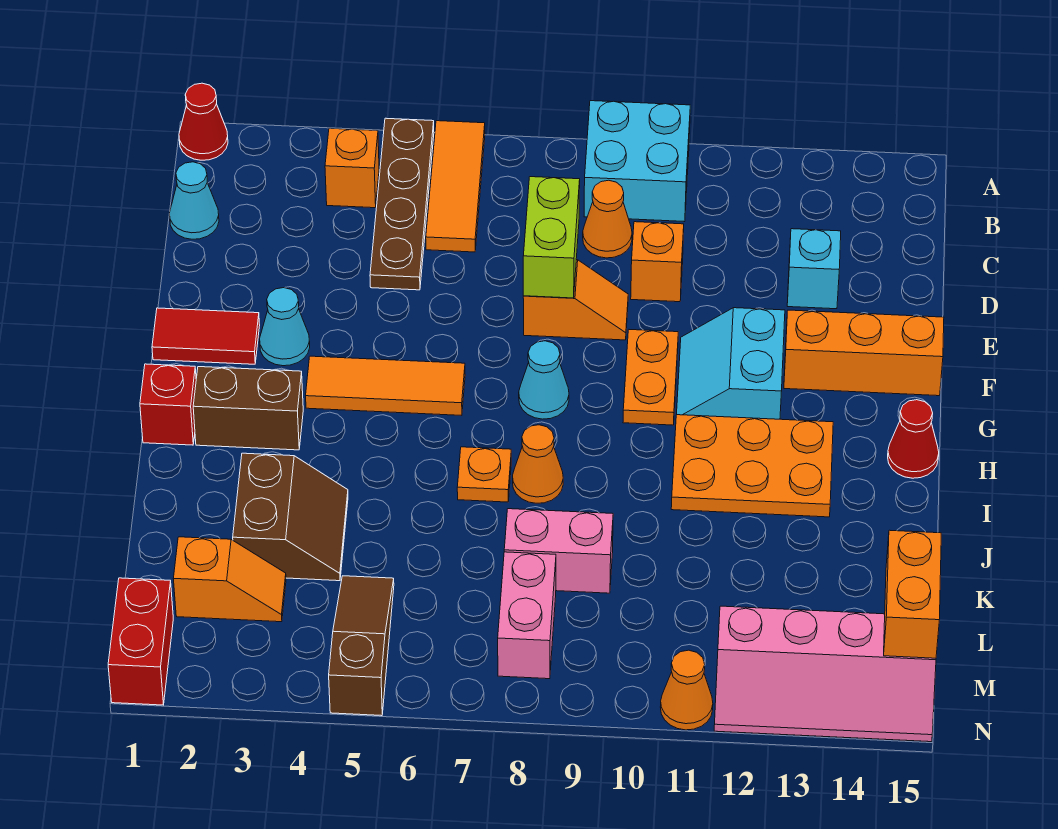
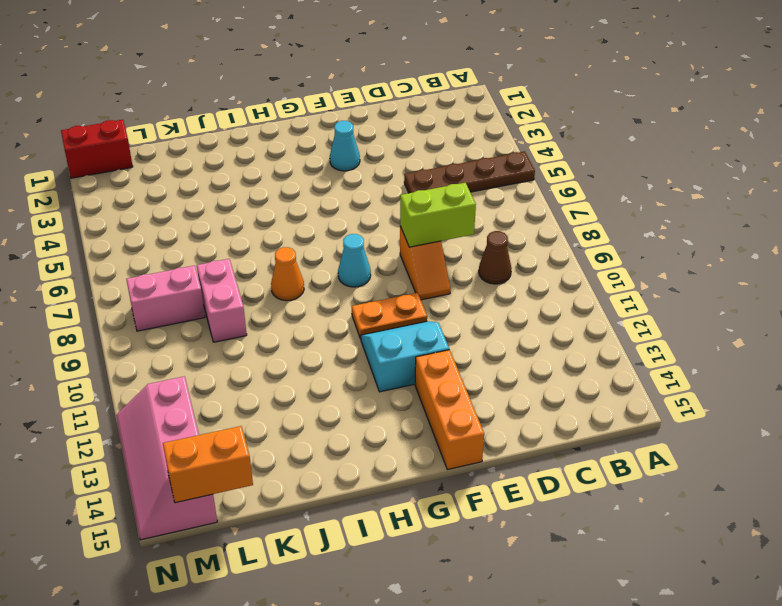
brown 1x1 cone [479,231,511,284] -> orange 1x1 cone [583,180,632,258]
none -> red 1x1 cone [179,83,228,160]
none -> orange 1x3 tile [426,121,485,252]
none -> cyan 2x2 brick [584,101,690,222]
none -> orange 1x1 brick [325,128,379,208]

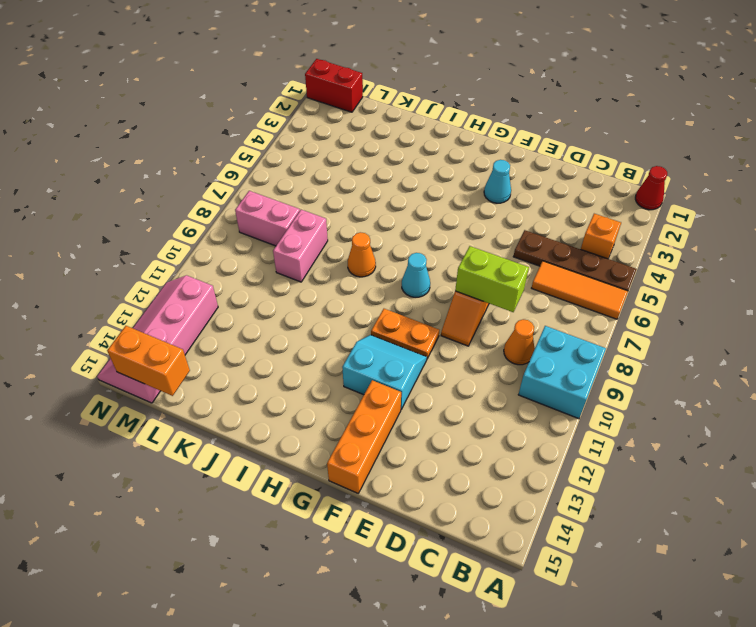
none -> cyan 1x1 cone [170,162,219,239]
none -> orange 1x1 brick [631,222,684,302]
none -> cyan 1x1 brick [787,229,841,309]
none -> red 1x2 tile [152,308,260,364]

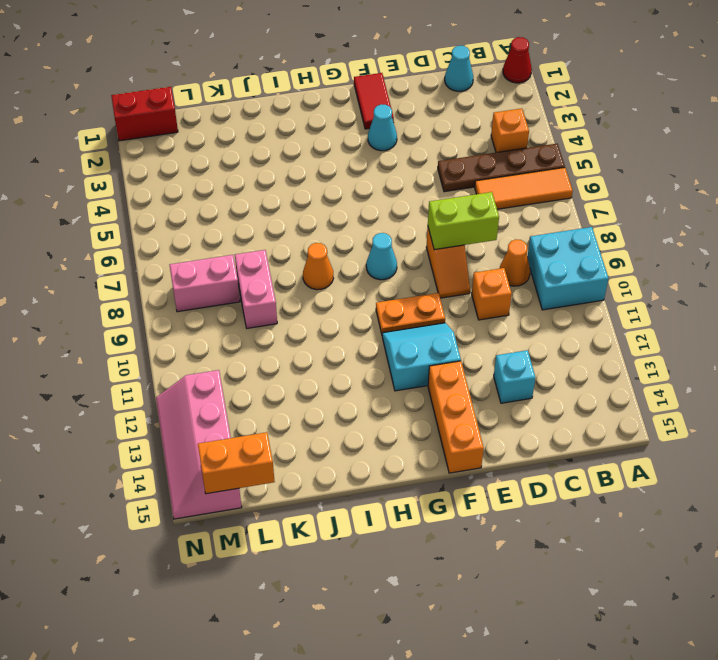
none -> orange 1x3 tile [306,356,465,415]
none -> red 1x1 brick [140,364,196,445]
none -> brown 1x2 brick [193,367,303,450]
none -> orange 2x3 plate [671,415,833,517]

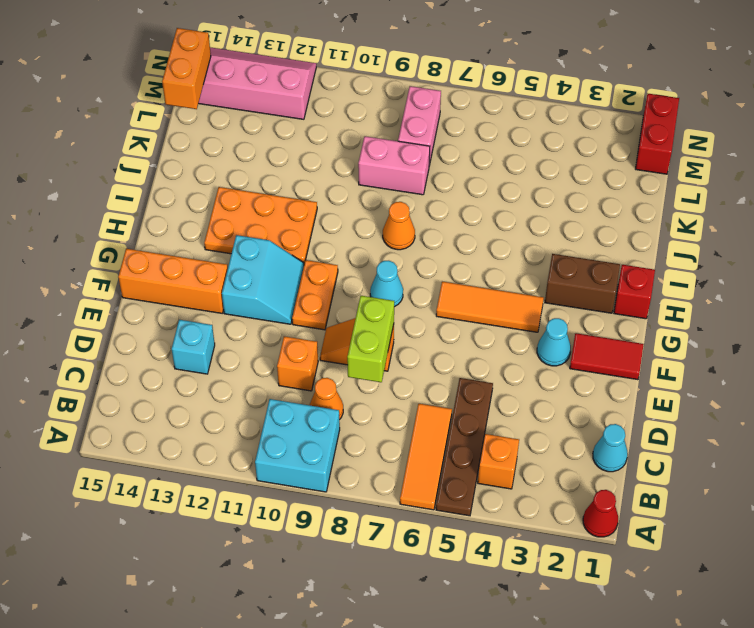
none -> red 1x1 cone [888,400,939,478]
none -> orange 1x1 plate [457,447,511,502]
none -> brown 2x2 slope [233,453,348,581]
none -> orange 1x2 slope [173,537,286,622]

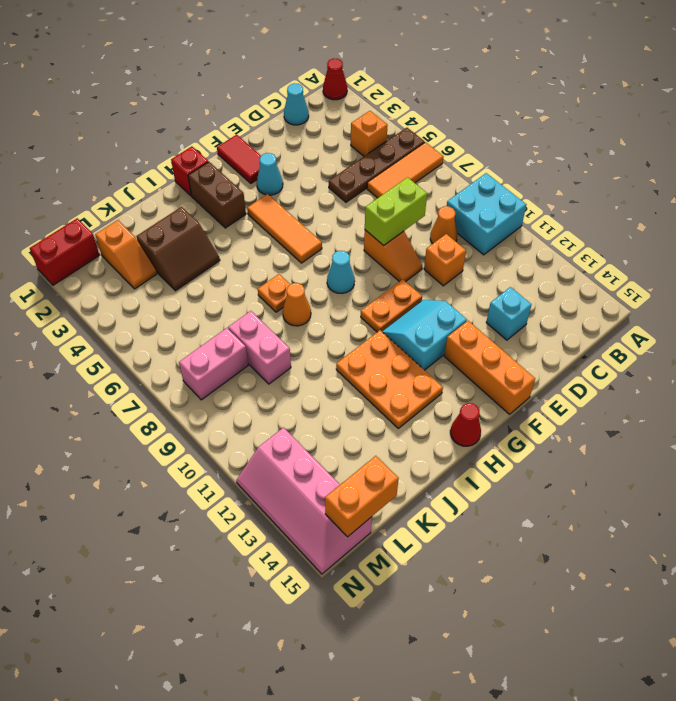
none -> brown 1x3 slope [329,576,394,716]
none -> orange 1x1 cone [660,650,713,730]

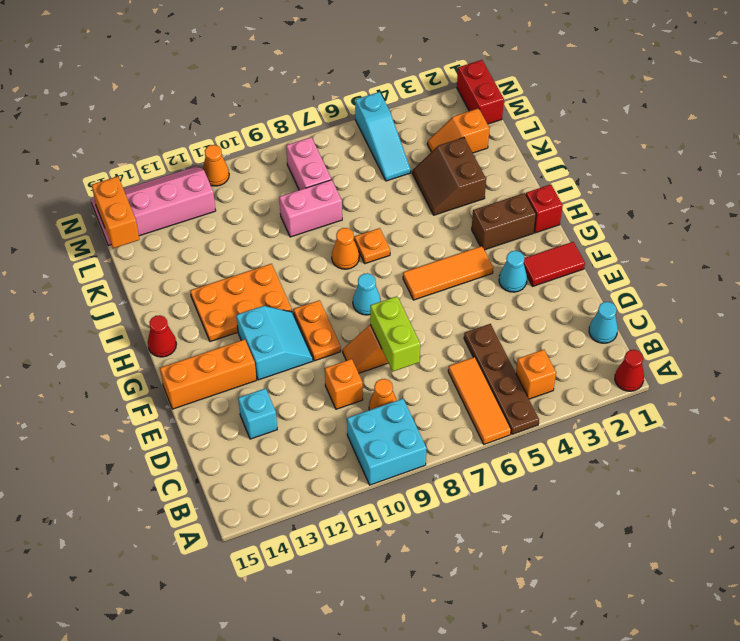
cyan 1x3 slope [355,92,411,181] -> brown 1x3 slope [329,576,394,716]

